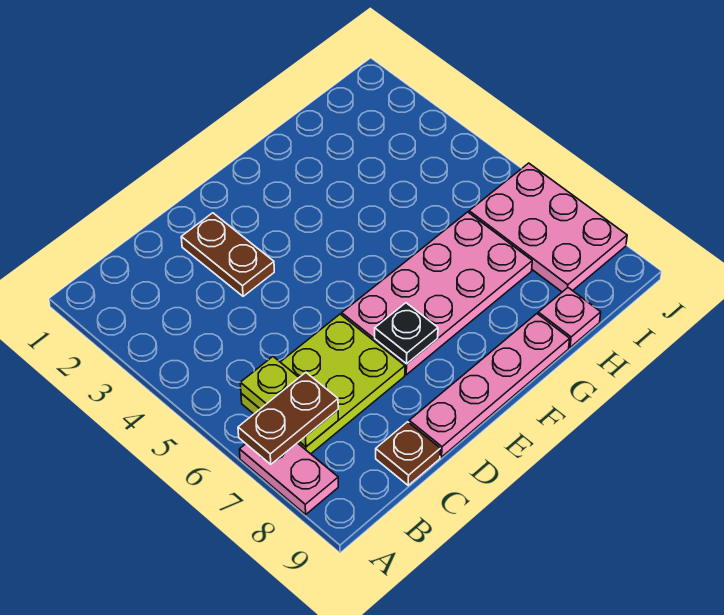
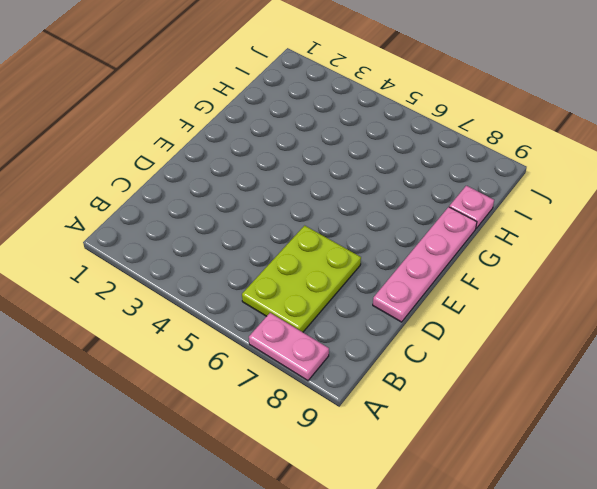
none -> brown 1x1 plate [376,422,440,485]
none -> brown 1x2 plate [181,213,274,296]

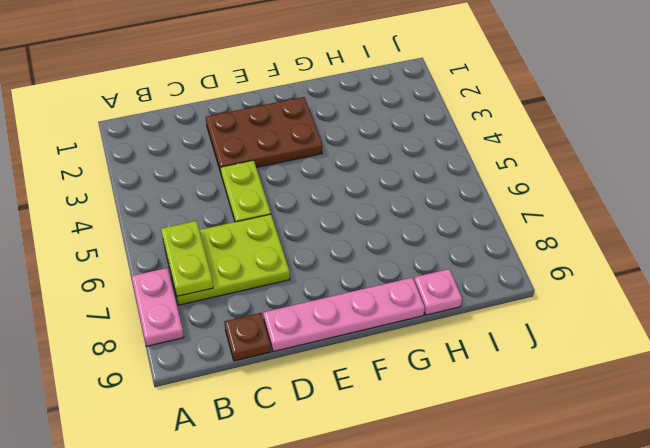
brown 2x3 plate [206,97,322,173] -> brown 1x2 plate [181,213,274,296]
lime 1x2 plate [220,160,271,222] -> none
none -> pink 2x4 plate [342,212,532,375]
none -> pink 2x3 plate [469,163,627,292]

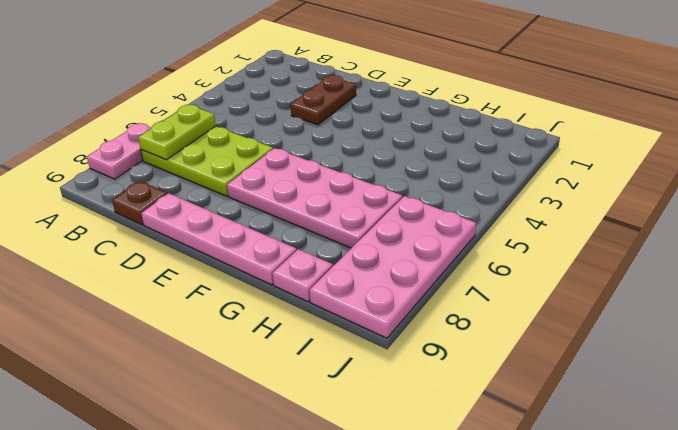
pink 2x4 plate [309,196,476,338] -> pink 2x3 plate [469,163,627,292]
none -> black 1x1 plate [375,303,438,364]
none -> brown 1x2 plate [238,372,338,464]

